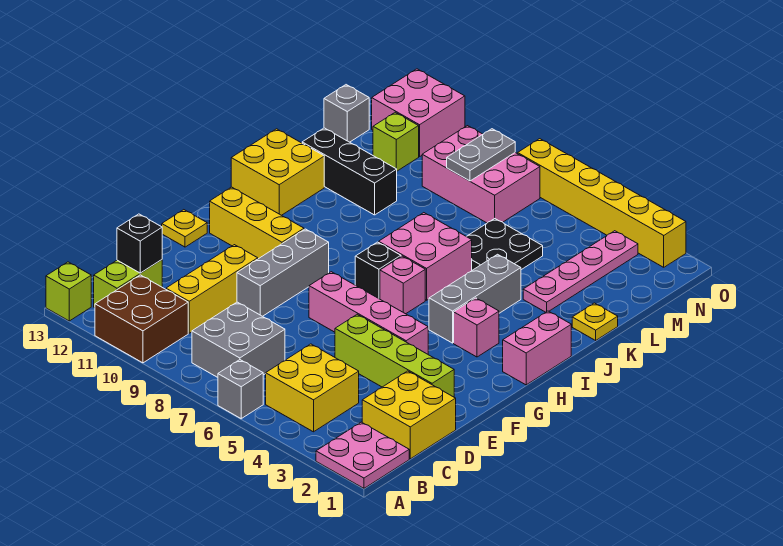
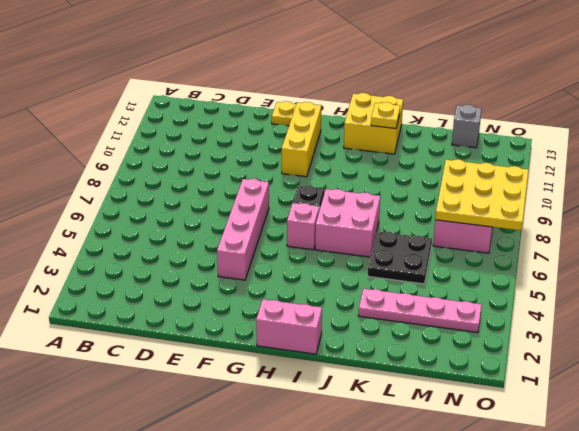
yellow 1x1 plate [371,102,400,129] -> yellow 1x1 plate moved to [572,303,618,340]
yellow 3x3 plate [435,159,529,231] -> grey 1x2 plate [447,129,515,181]
none -> pink 2x2 plate [316,422,409,488]
none -> grey 1x1 brick [218,360,263,419]
none -> brown 2x2 brick [95,275,188,363]
none -> lime 1x1 brick [46,262,91,321]

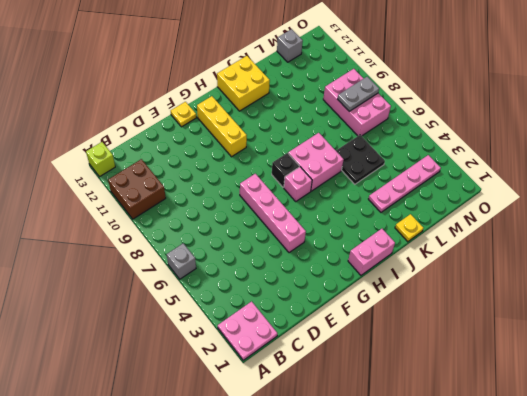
none -> yellow 2x2 brick [266,344,359,432]
none -> grey 2x2 brick [192,302,285,377]
none -> lime 1x2 brick [94,260,162,308]
none -> yellow 2x2 brick [362,371,456,459]

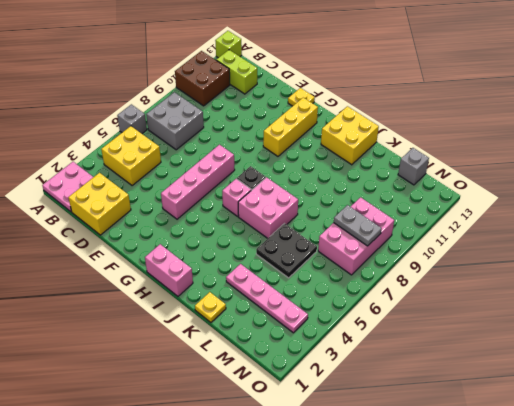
none -> yellow 1x3 brick [166,245,258,333]
none -> lime 1x4 brick [335,314,454,397]
none -> grey 1x3 brick [237,229,329,316]
none -> pink 1x1 brick [454,298,499,357]

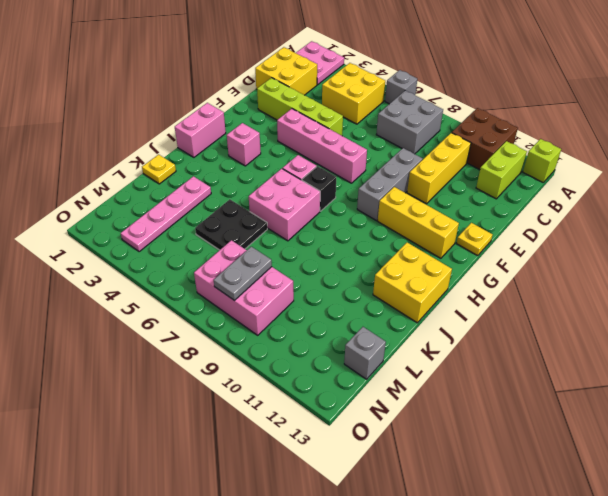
none -> grey 1x3 brick [429,254,521,343]
none -> black 1x3 brick [302,128,397,215]
none -> lime 1x1 brick [373,112,419,171]
none -> pink 2x2 brick [372,69,465,157]

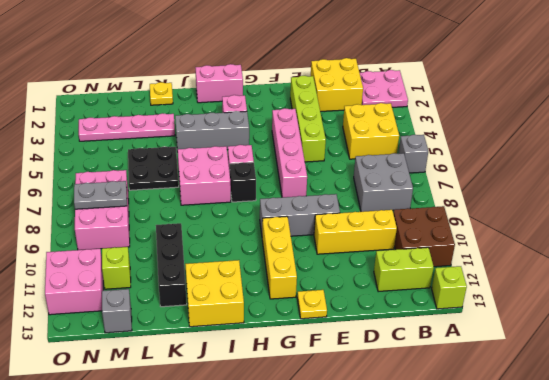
none -> yellow 1x6 brick [518,139,686,267]
none -> black 1x1 brick [117,214,162,273]

